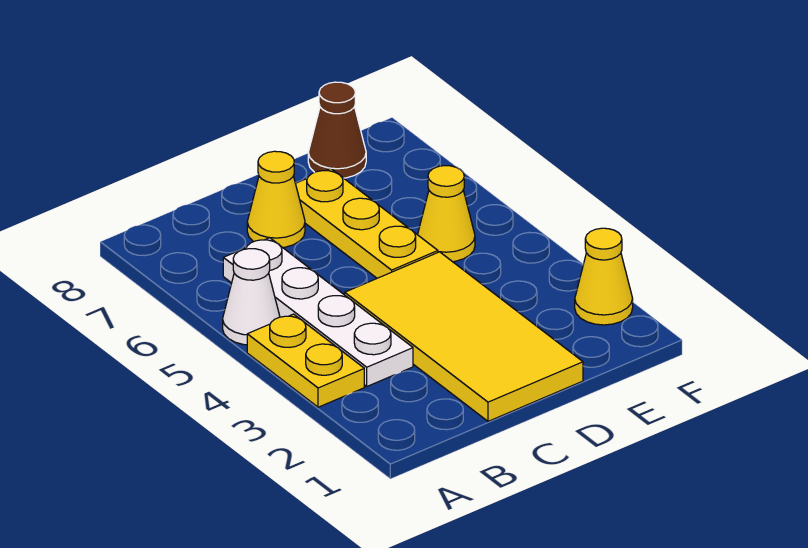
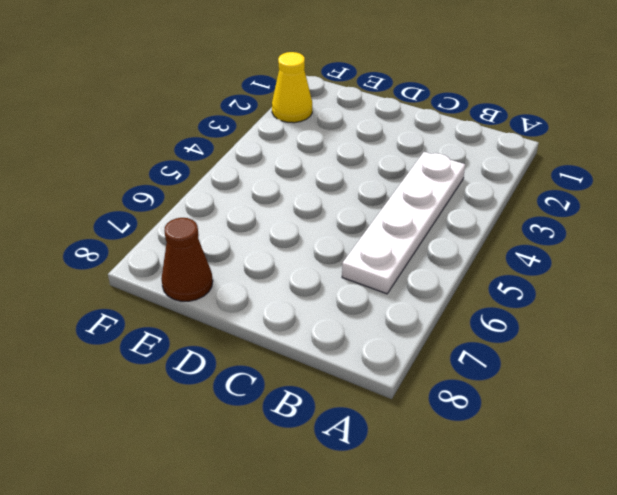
none -> yellow 1x2 plate [247,314,364,407]
none -> white 1x1 cone [223,249,280,345]

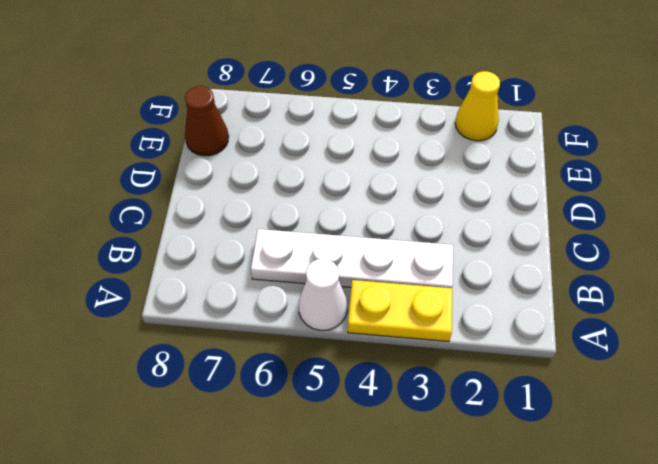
none -> yellow 2x4 tile [345,252,583,421]
none -> yellow 1x1 cone [247,151,305,247]

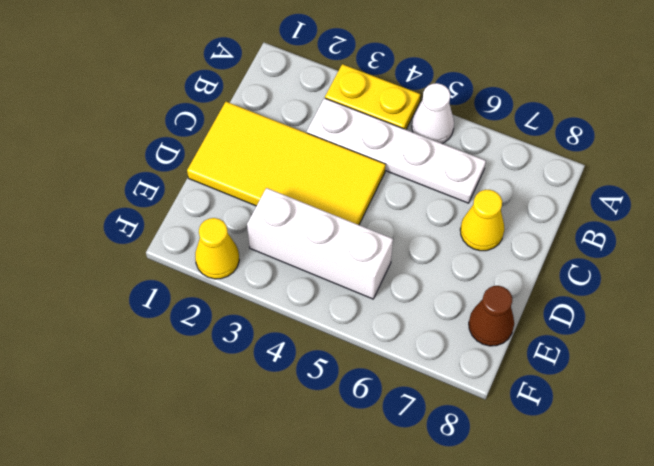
white 1x3 brick [247,188,393,299] -> yellow 1x1 cone [418,166,475,262]
none -> yellow 1x3 plate [296,168,438,278]

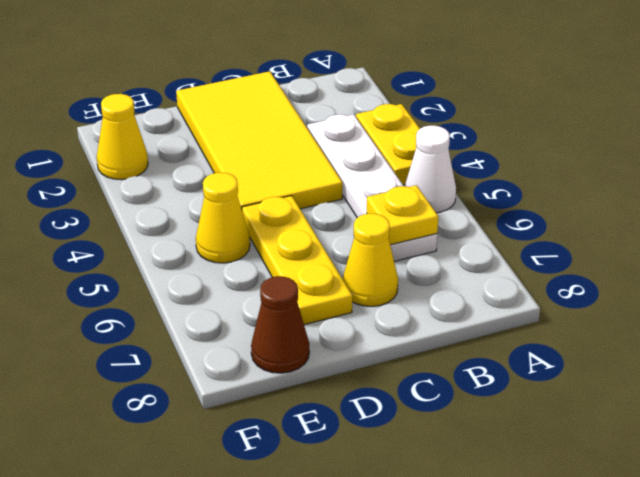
yellow 1x1 plate [367,185,438,245] -> none

